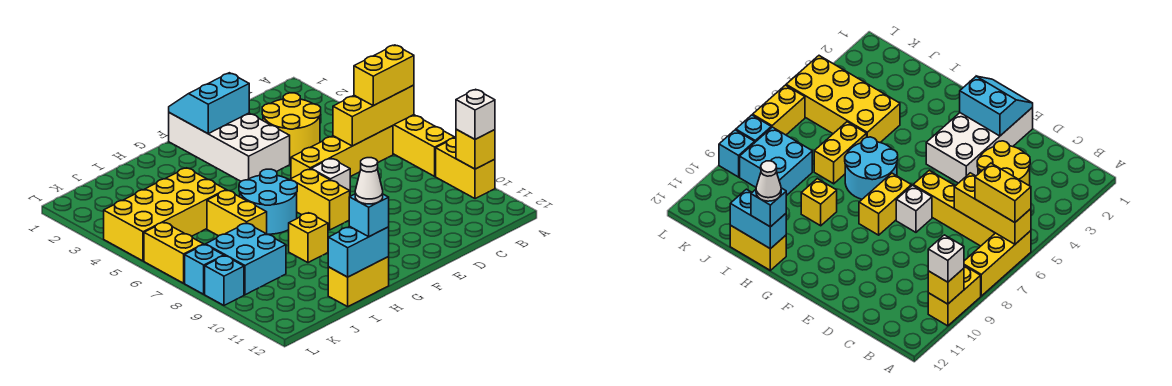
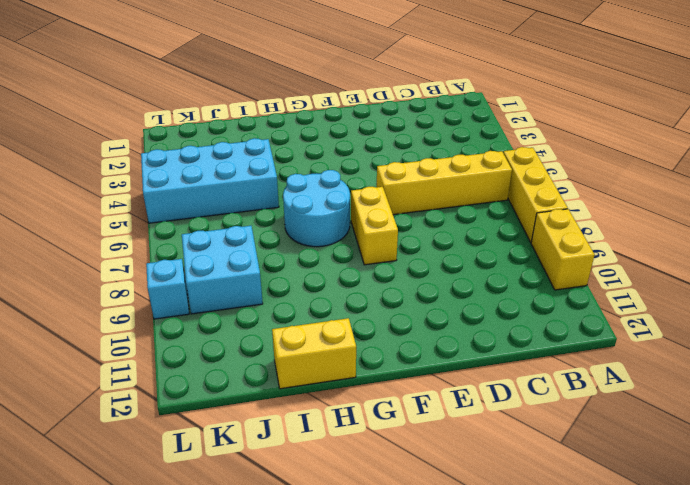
cyan 2x4 brick [141,138,279,223] -> yellow 2x4 brick [104,168,226,261]
none -> yellow 2x2 round brick [262,93,321,158]
none -> white 2x4 brick [169,113,290,181]
none -> white 1x1 brick [311,158,350,191]

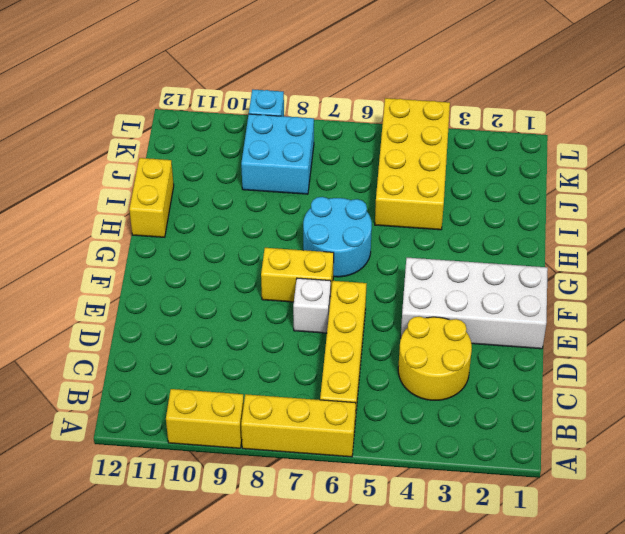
none -> yellow 1x1 brick [289,213,328,263]
none -> yellow 1x2 brick [207,190,267,236]
none -> yellow 1x2 brick [144,222,204,283]

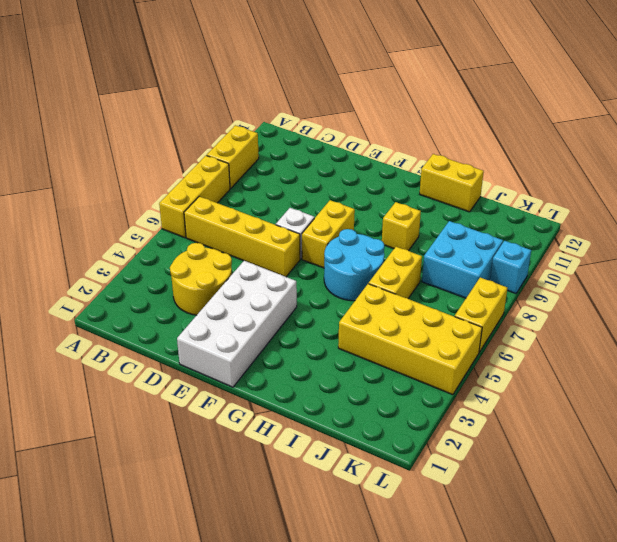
none -> cyan 1x1 brick [185,245,224,294]
none -> yellow 1x3 brick [333,85,414,146]
none -> yellow 1x1 brick [456,129,495,169]

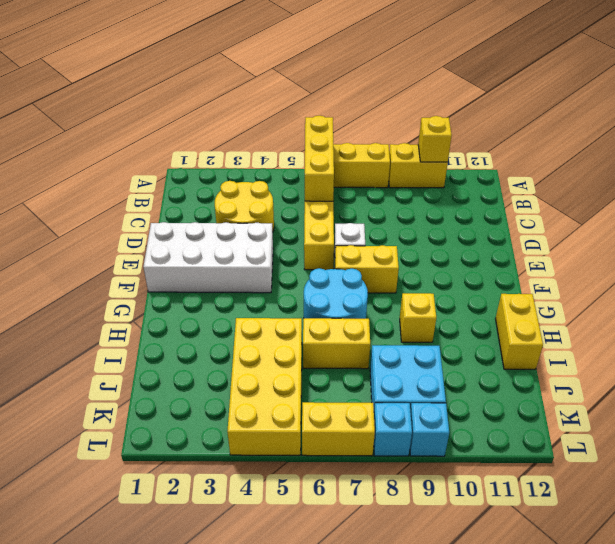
none -> cyan 2x2 slope [169,73,249,134]
none -> cyan 1x2 brick [328,226,389,277]
none -> yellow 1x2 brick [354,45,414,106]

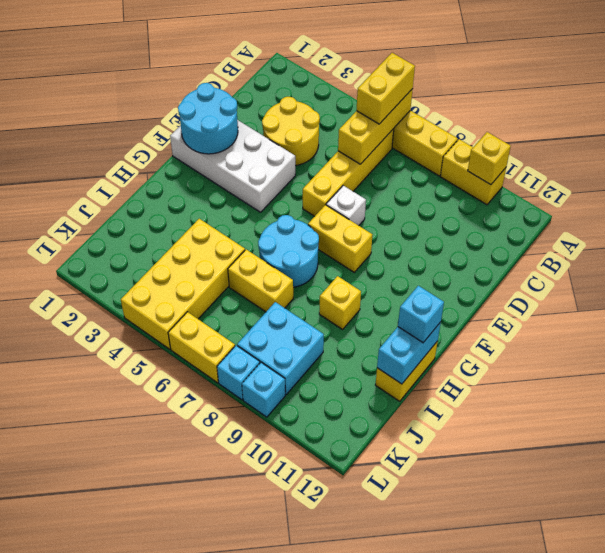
cyan 2x2 round brick [178,83,238,154] -> cyan 2x2 slope [169,73,249,134]
none -> white 1x1 brick [456,89,495,139]
none -> white 1x1 cone [355,158,383,204]

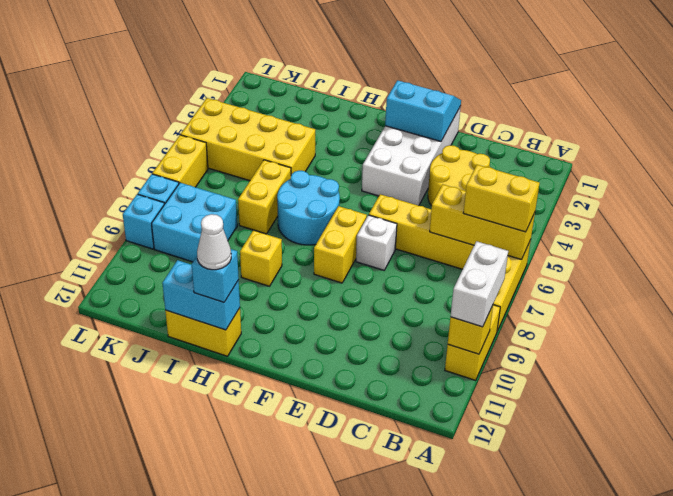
white 1x2 brick [451,241,508,327] -> white 1x1 brick [456,89,495,139]

